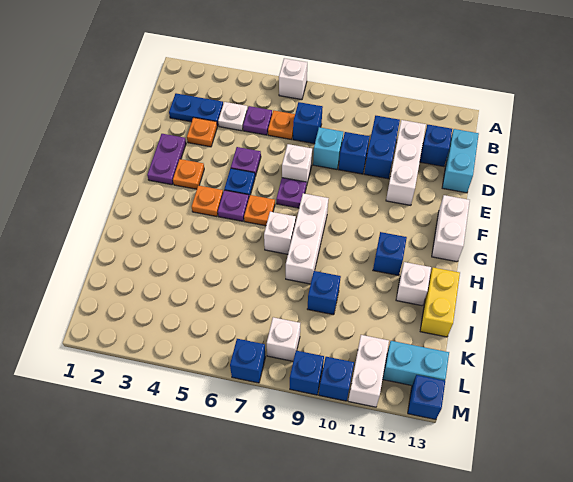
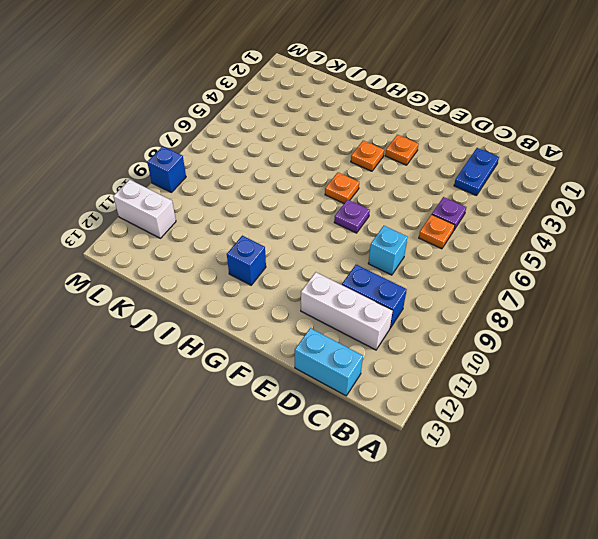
none -> white 1x1 brick [279,58,307,100]
none -> white 1x1 plate [218,102,248,131]
none -> blue 1x1 brick [293,102,323,144]
none -> blue 1x1 brick [420,125,452,167]

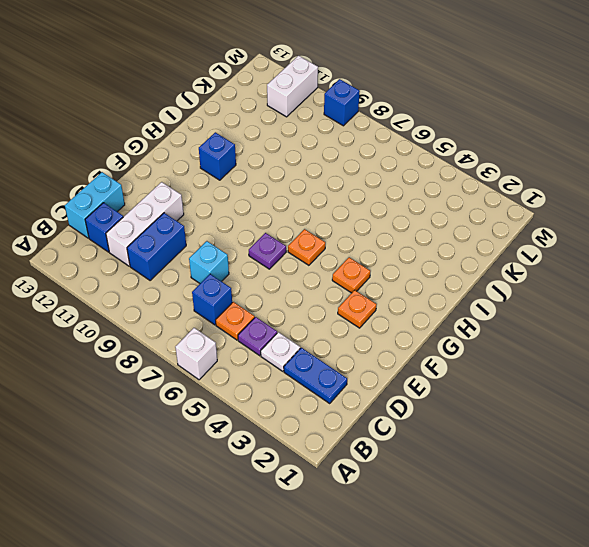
none -> orange 1x1 plate [187,118,217,147]
none -> blue 1x1 brick [339,132,370,174]
none -> purple 1x2 plate [147,134,186,185]
none -> purple 1x1 plate [231,147,261,176]

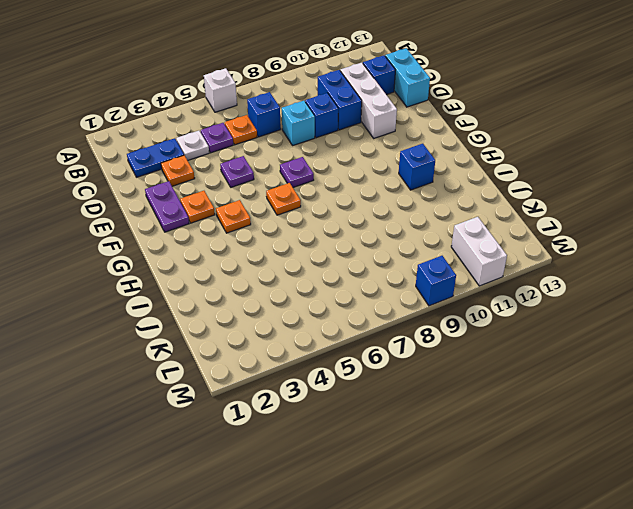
none -> white 1x1 brick [282,144,312,186]
none -> blue 1x1 plate [224,168,255,196]
none -> white 1x2 brick [432,195,470,262]
none -> purple 1x1 plate [218,190,249,221]

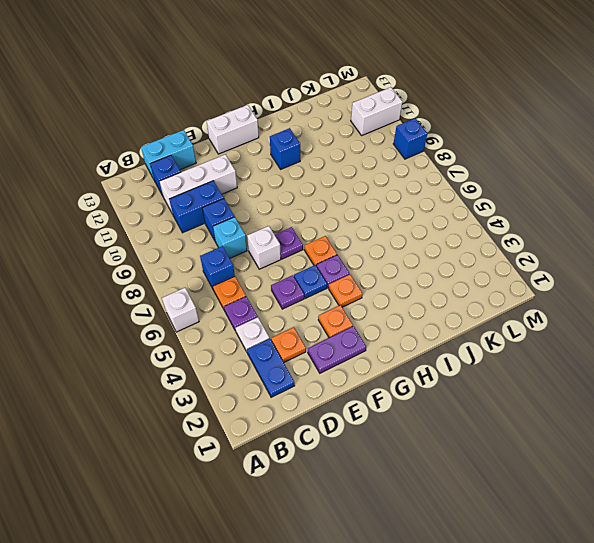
none -> white 1x3 brick [286,193,329,284]
none -> white 1x1 brick [264,212,296,254]
none -> white 1x1 brick [396,262,431,306]
none -> yellow 1x2 brick [420,267,460,337]

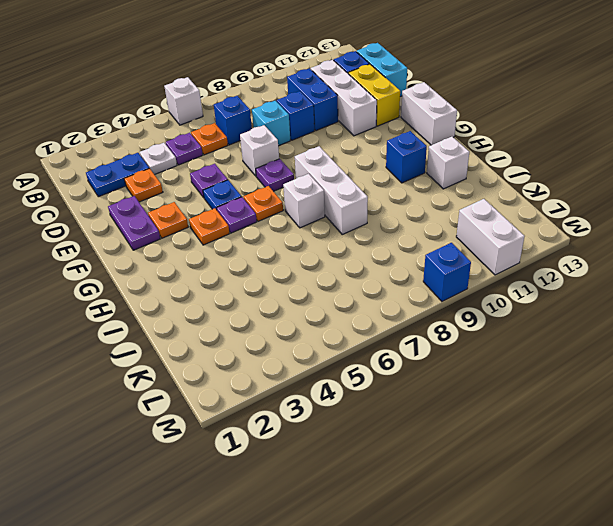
yellow 1x2 brick [348,64,400,126] -> yellow 1x2 brick moved to [420,267,460,337]
none -> blue 1x1 brick [307,271,341,315]
none -> white 1x1 brick [267,317,300,361]
none -> cyan 1x2 brick [383,341,449,385]
none -> blue 1x1 brick [230,339,265,383]

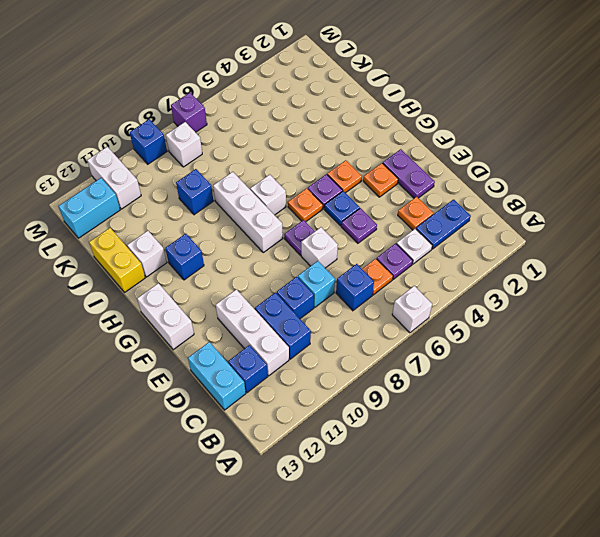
purple 1x1 brick [171,93,207,132] -> blue 1x1 brick [230,339,265,383]
none -> blue 1x1 brick [319,357,354,401]
none -> blue 1x1 brick [408,375,445,420]

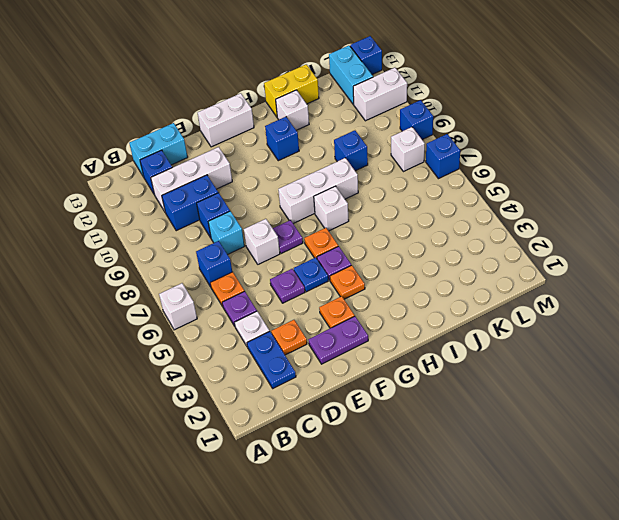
none -> blue 1x1 brick [319,357,354,401]

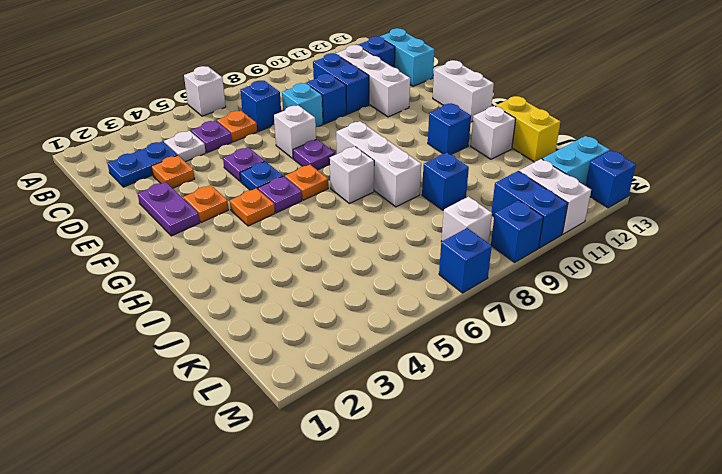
blue 1x2 brick [492,171,568,248] -> blue 1x1 brick [319,357,354,401]

